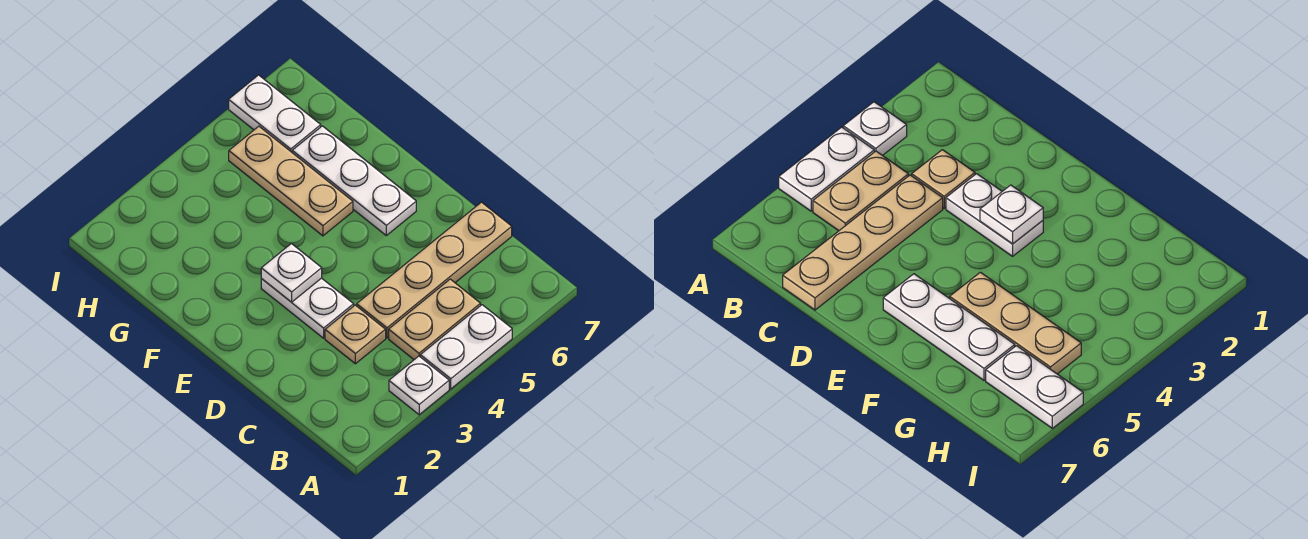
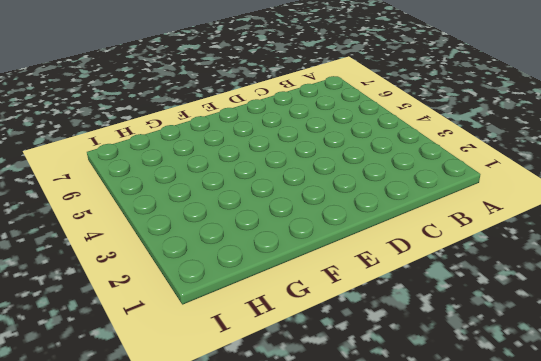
none -> white 1x1 plate [389,356,449,415]
none -> white 1x2 plate [420,305,512,389]

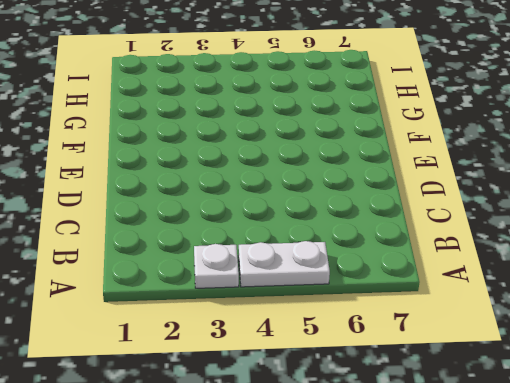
none -> tan 1x2 plate [389,279,481,360]
none -> tan 1x1 plate [325,305,386,364]

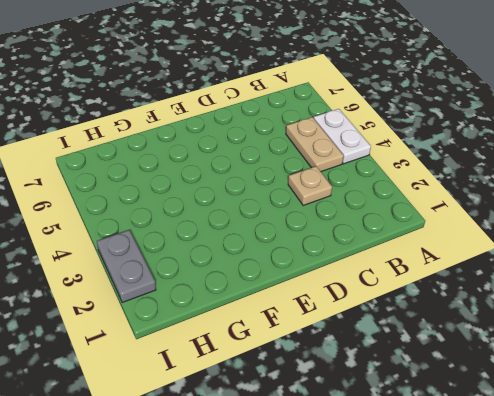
grey 1x2 plate [97,230,156,303] -> none
none -> white 1x1 plate [389,356,449,415]
none -> tan 1x4 plate [357,202,512,338]

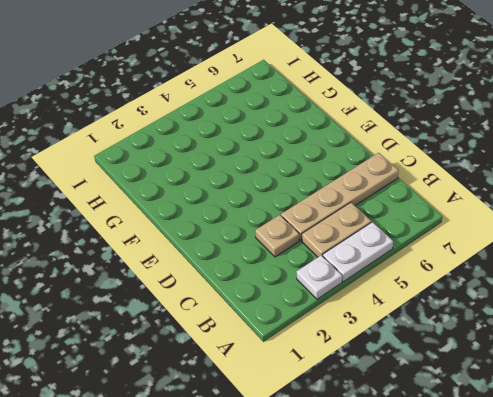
none -> white 1x2 plate [261,278,354,338]
none -> white 1x3 plate [292,126,416,235]

